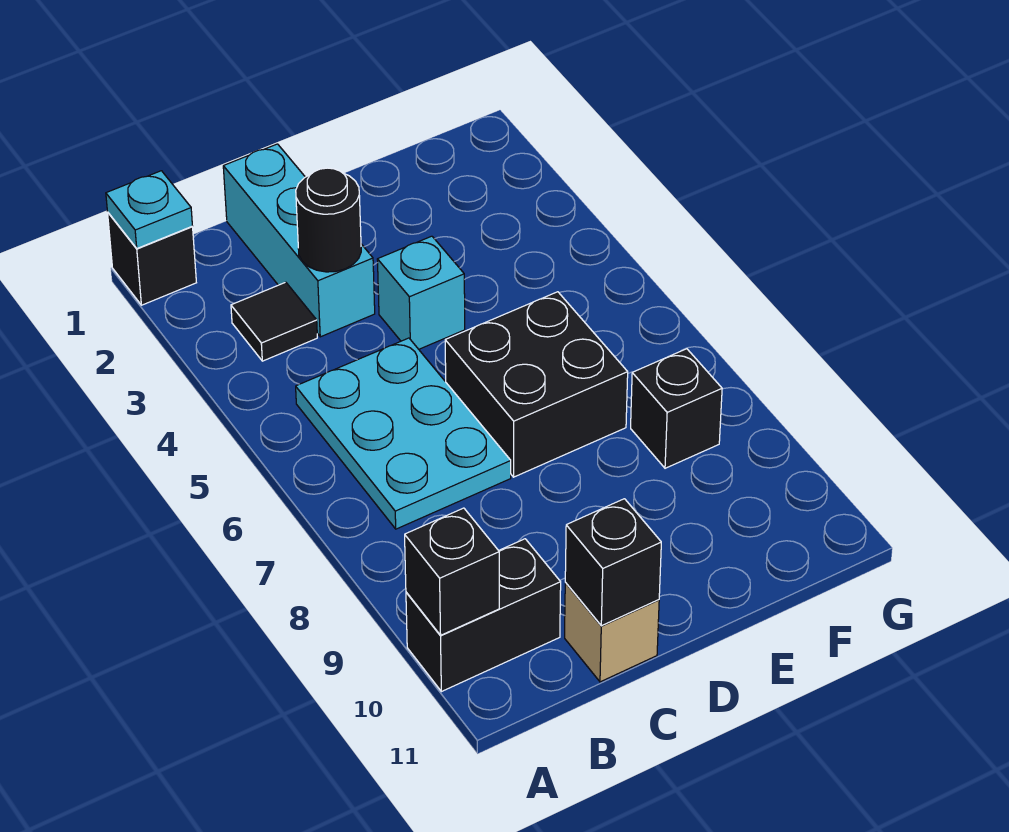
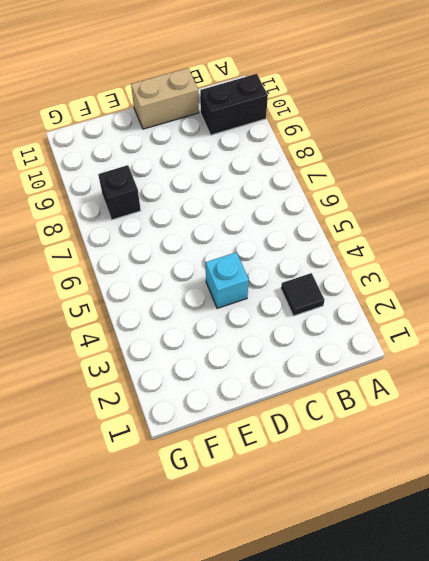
tan 1x2 brick [131,68,199,129] -> tan 1x1 brick [565,583,659,682]
none -> black 1x1 brick [108,213,196,305]
none -> cyan 2x3 plate [296,338,511,529]
none -> cyan 1x3 brick [223,144,375,337]

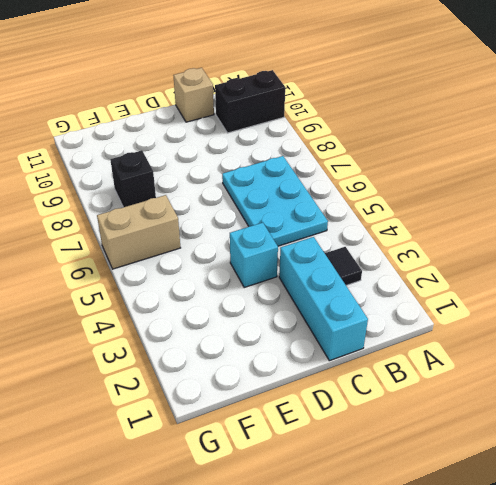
tan 1x2 brick [97,195,181,269] -> none
none -> black 1x1 brick [108,213,196,305]
none -> black 2x2 brick [445,292,628,477]
none -> cyan 1x1 plate [106,171,192,248]

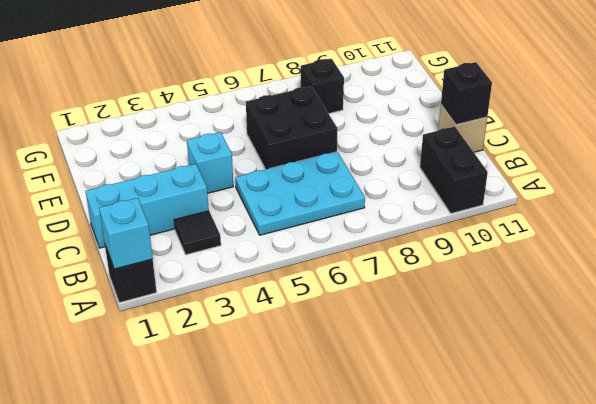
cyan 1x1 brick [99,198,153,269] -> cyan 1x1 plate [106,171,192,248]
none -> black 1x1 brick [405,508,499,635]
none -> black 1x1 round brick [296,168,361,272]

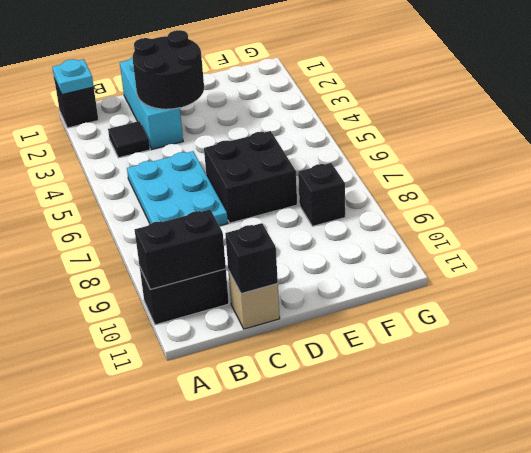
black 1x2 brick [135,209,226,289] -> black 1x1 brick [405,508,499,635]
black 2x2 round brick [132,30,204,109] -> black 1x1 round brick [296,168,361,272]
none -> cyan 1x1 brick [377,236,465,349]

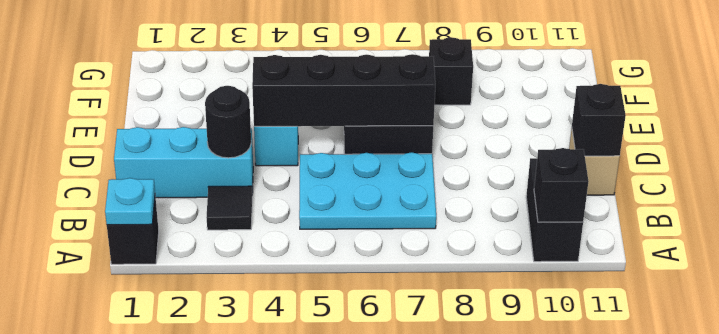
black 1x4 brick [252,54,435,126] -> none

